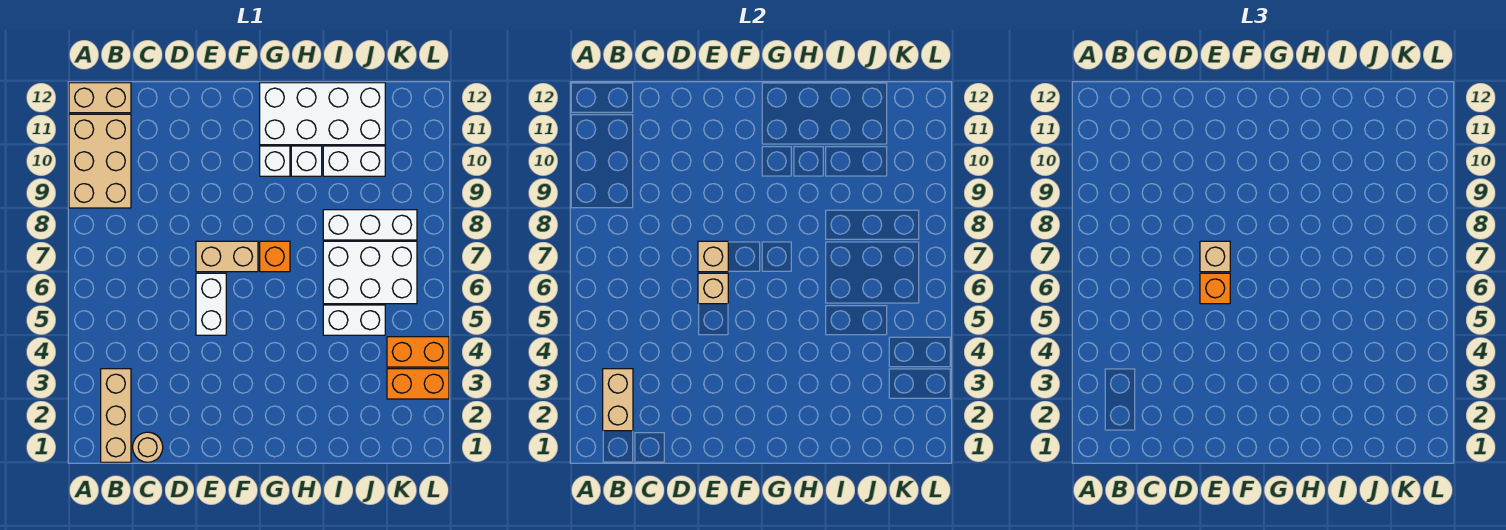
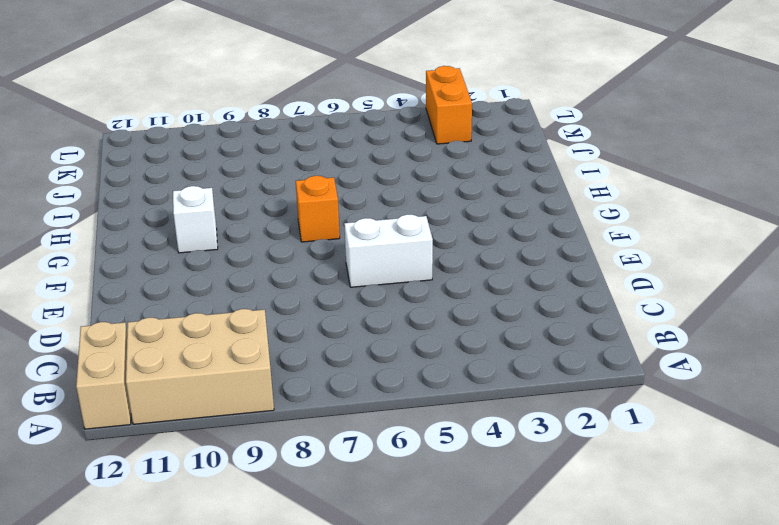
none -> tan 1x3 brick [101,369,131,462]
none -> tan 1x1 round brick [133,432,163,462]
none -> tan 1x2 brick [196,241,258,272]

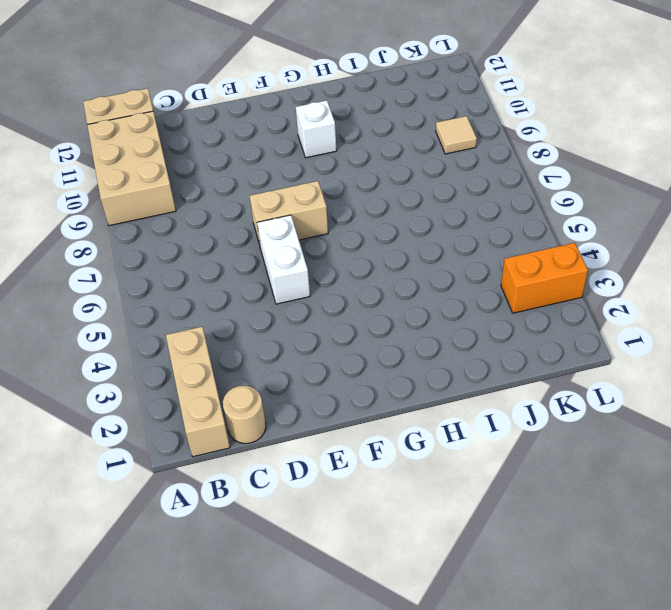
tan 1x1 tile [436,116,477,154] -> none
none -> orange 1x1 brick [260,241,290,272]
none -> white 2x4 brick [260,83,385,145]
none -> white 1x1 brick [291,146,322,176]

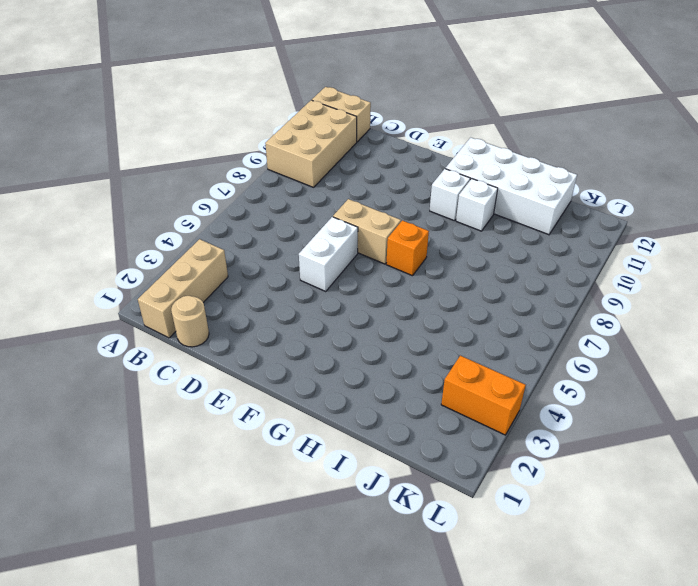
none -> white 1x2 brick [323,305,385,335]
none -> white 2x3 brick [323,241,417,304]
none -> white 1x3 brick [323,210,417,240]

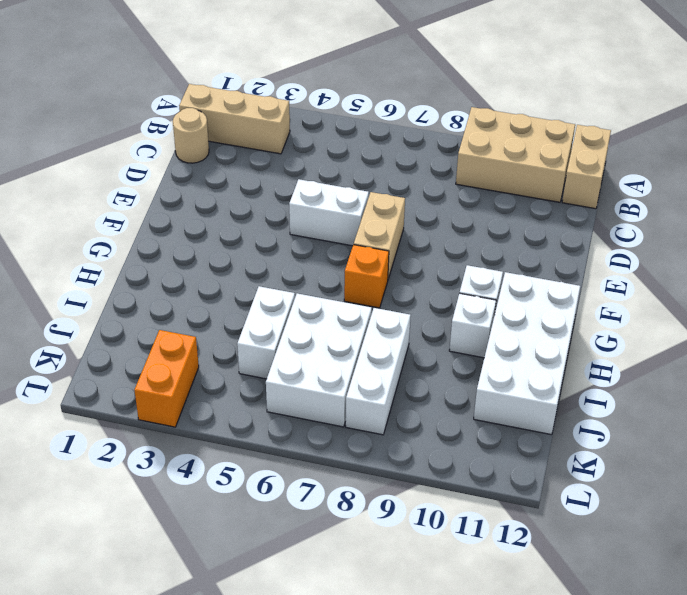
none -> white 1x2 brick [323,146,385,176]
none -> orange 1x2 brick [387,337,449,367]
none -> tan 1x2 brick [603,369,633,431]

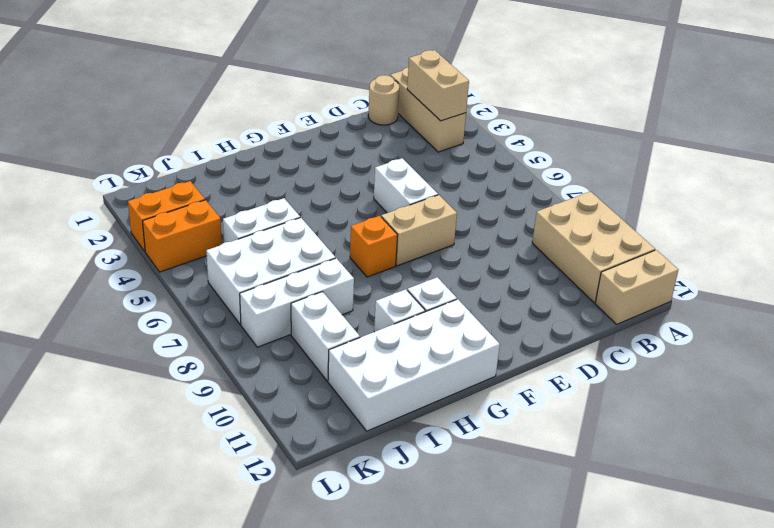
white 1x2 brick [291,292,360,381] -> white 1x2 brick turned to [323,146,385,176]
none -> tan 1x1 brick [698,273,728,304]
none -> tan 1x1 brick [698,241,728,272]
none -> orange 1x1 brick [1200,273,1230,304]

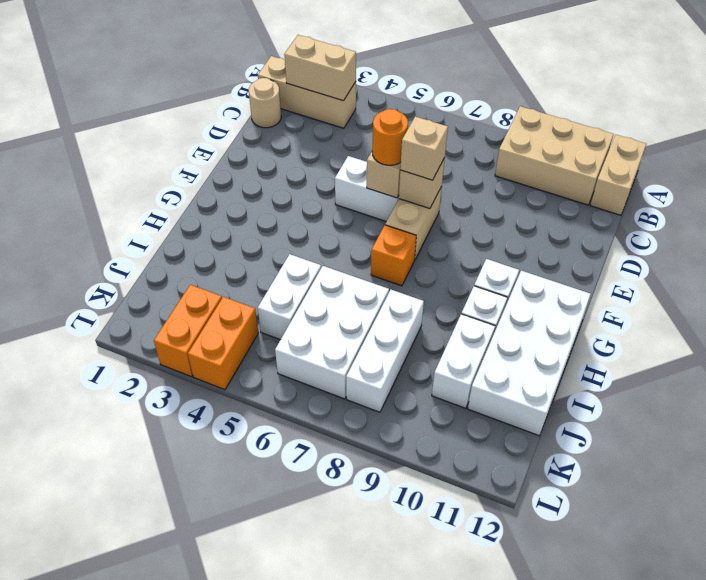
orange 1x1 round brick [372,109,408,165] -> orange 1x1 brick [1200,273,1230,304]

